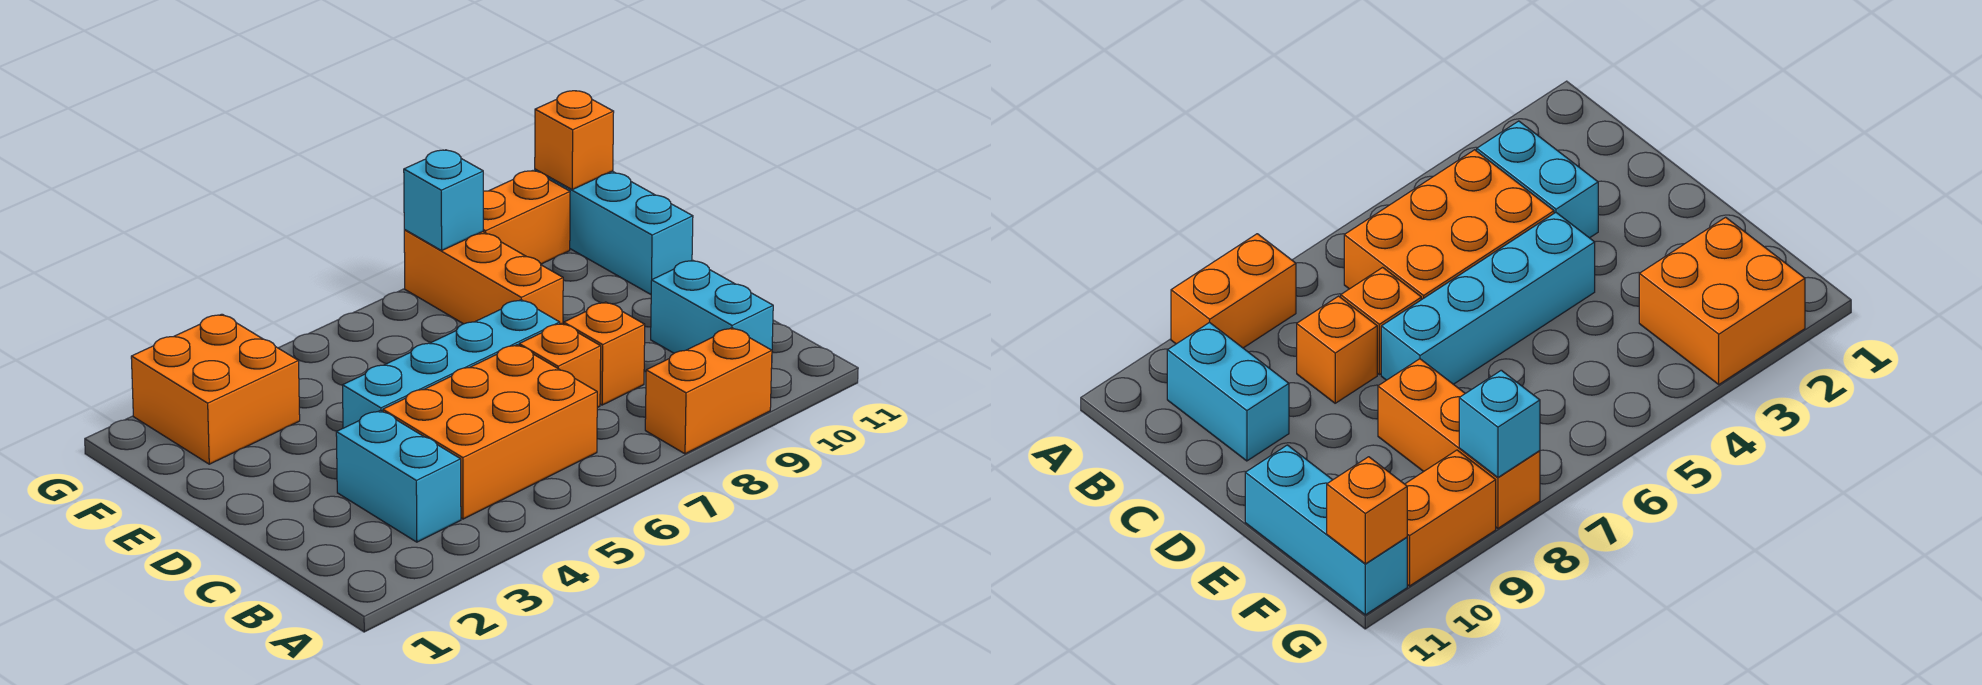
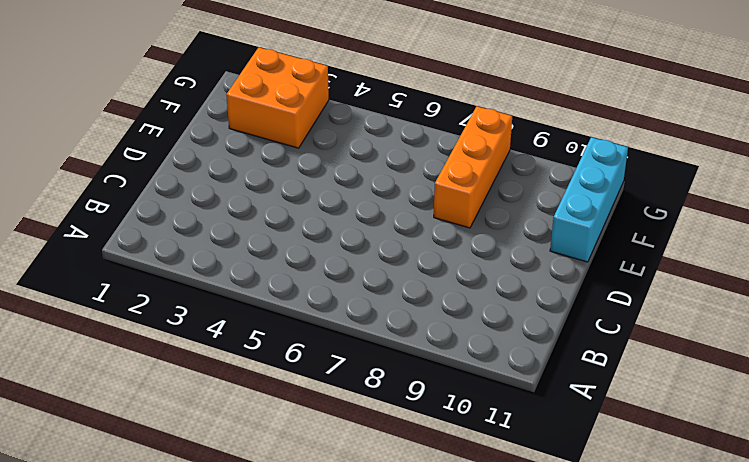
none -> orange 1x2 brick [645,328,772,454]
none -> cyan 1x2 brick [336,410,461,542]
none -> orange 2x3 brick [383,345,597,519]

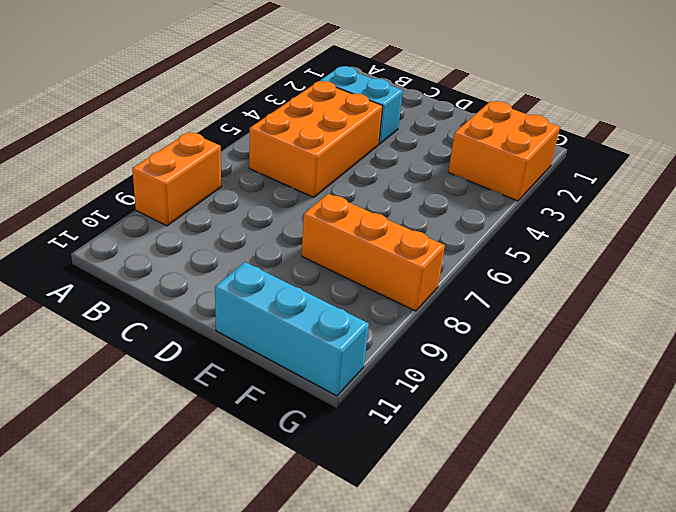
none -> cyan 1x2 brick [651,260,773,353]
none -> orange 1x1 brick [519,323,601,408]
none -> orange 1x1 brick [564,302,645,405]

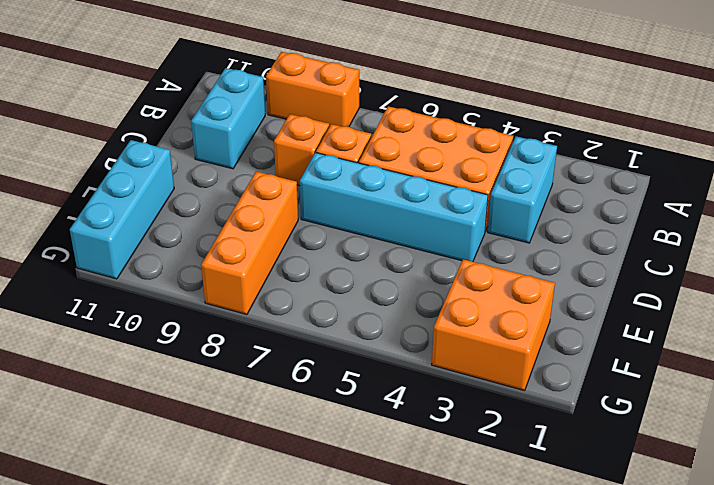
none -> orange 1x2 brick [483,171,570,264]
none -> cyan 1x1 brick [404,150,483,251]
none -> orange 1x1 brick [535,91,614,190]

